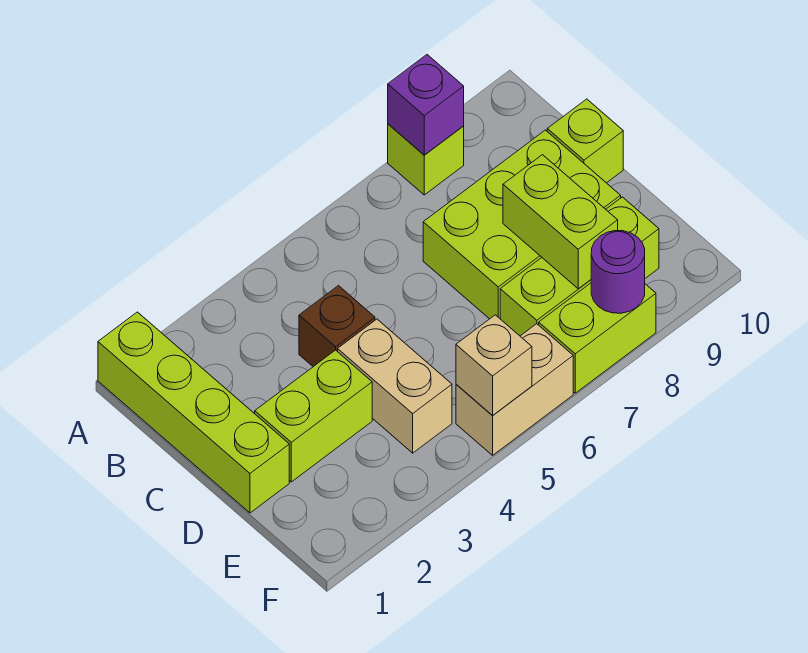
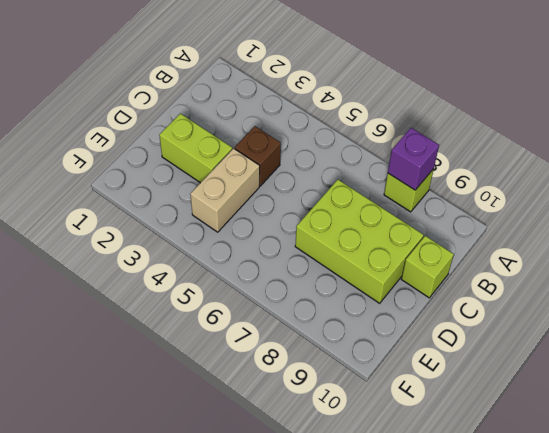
none -> lime 1x4 brick [98,312,289,513]
none -> lime 1x3 brick [500,197,659,336]
none -> tan 1x2 brick [456,324,573,455]

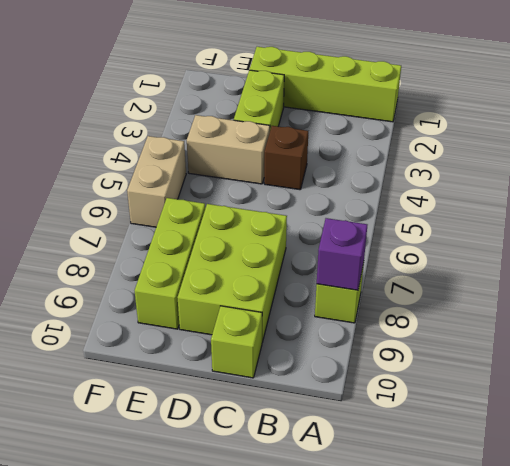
none -> lime 1x2 brick [539,283,656,393]
none -> lime 1x2 brick [503,155,618,289]
none -> tan 1x1 brick [456,315,532,416]

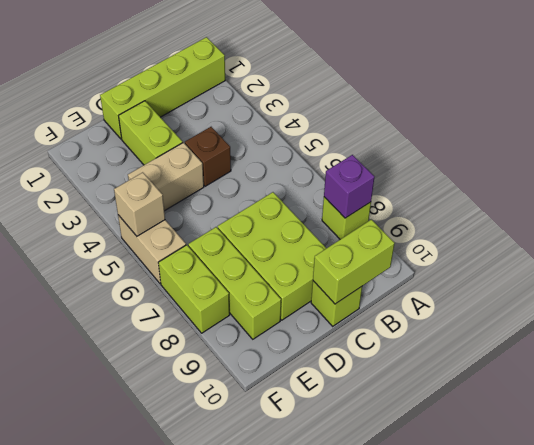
lime 1x2 brick [313,220,395,304] -> lime 1x2 brick moved to [503,155,618,289]
none -> purple 1x1 round brick [591,231,645,313]

